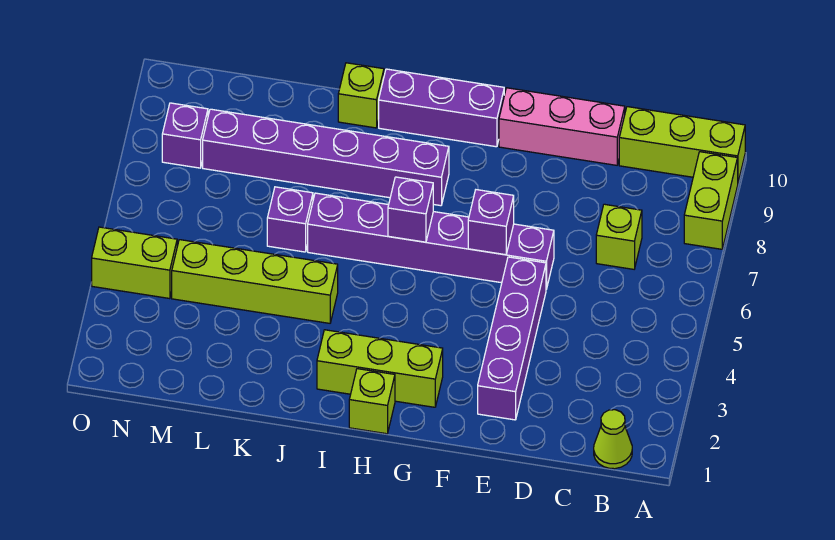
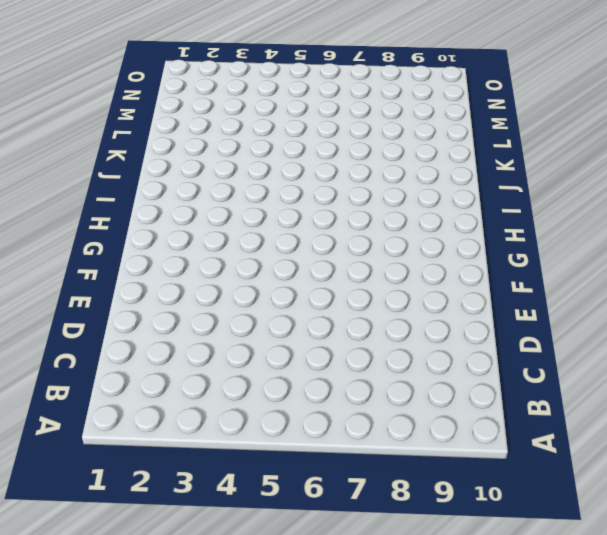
none -> lime 1x2 brick [684,152,738,249]
none -> lime 1x3 brick [619,107,745,182]
none -> lime 1x1 cone [594,410,632,469]

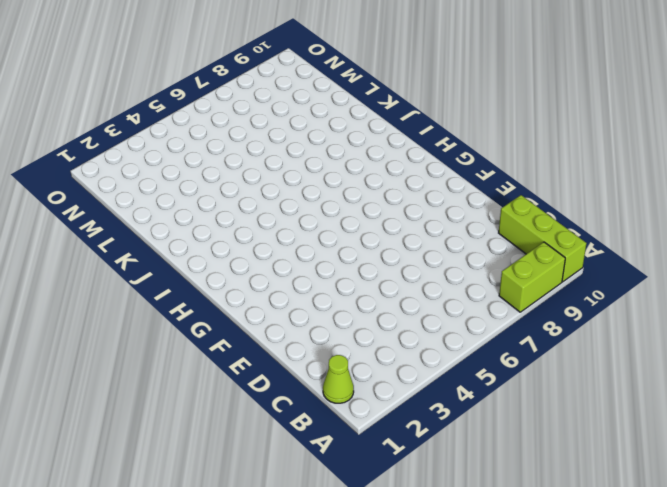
none -> lime 1x1 brick [596,204,642,269]
none -> pink 1x3 brick [499,88,625,165]
none -> purple 1x4 brick [478,257,546,420]

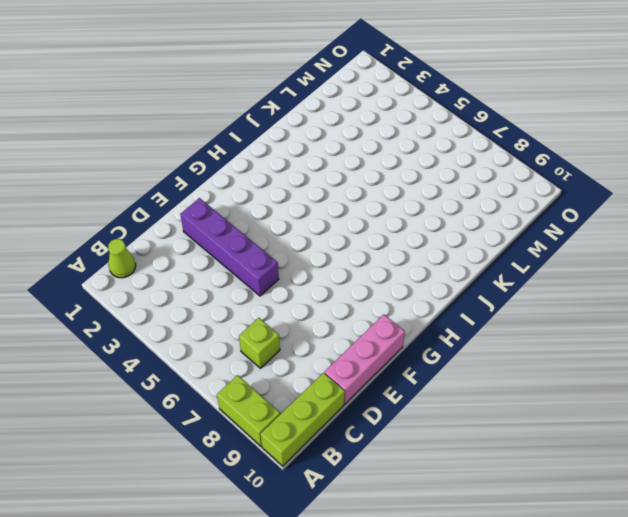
none -> purple 1x6 brick [308,193,554,289]
none -> lime 1x3 brick [317,330,443,407]
none -> purple 1x3 brick [379,69,504,147]

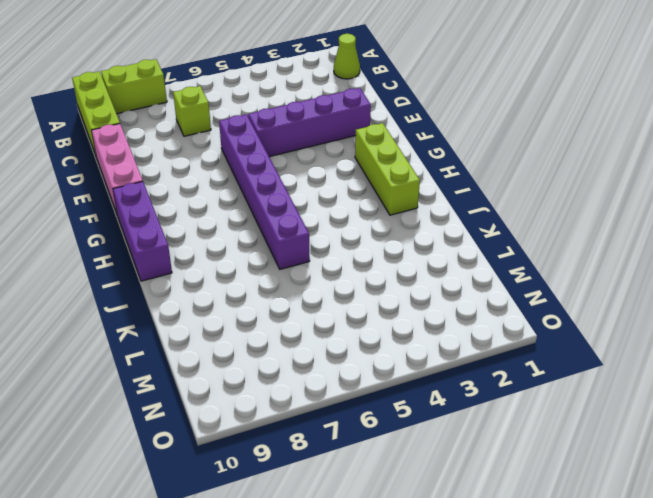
none -> lime 1x1 brick [349,369,395,434]
none -> purple 1x6 brick [203,109,449,206]
none -> lime 1x4 brick [172,240,338,323]

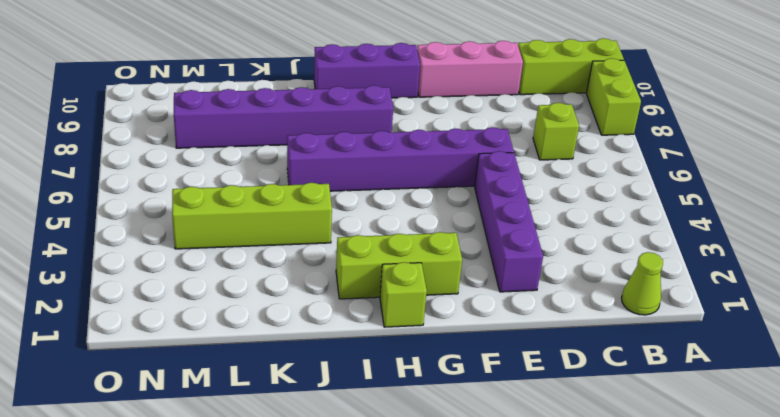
none -> lime 1x1 brick [338,63,384,128]
none -> purple 1x1 brick [267,187,313,252]
none -> lime 1x2 brick [92,227,177,299]

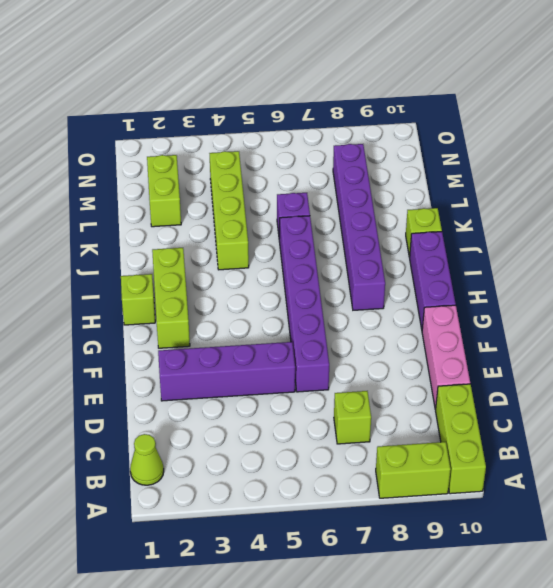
lime 1x2 brick [147,155,181,227] -> lime 1x2 brick moved to [92,227,177,299]
none -> purple 1x1 brick [162,103,208,168]
none -> purple 1x1 brick [468,190,514,255]
none -> purple 1x1 brick [388,177,433,242]

